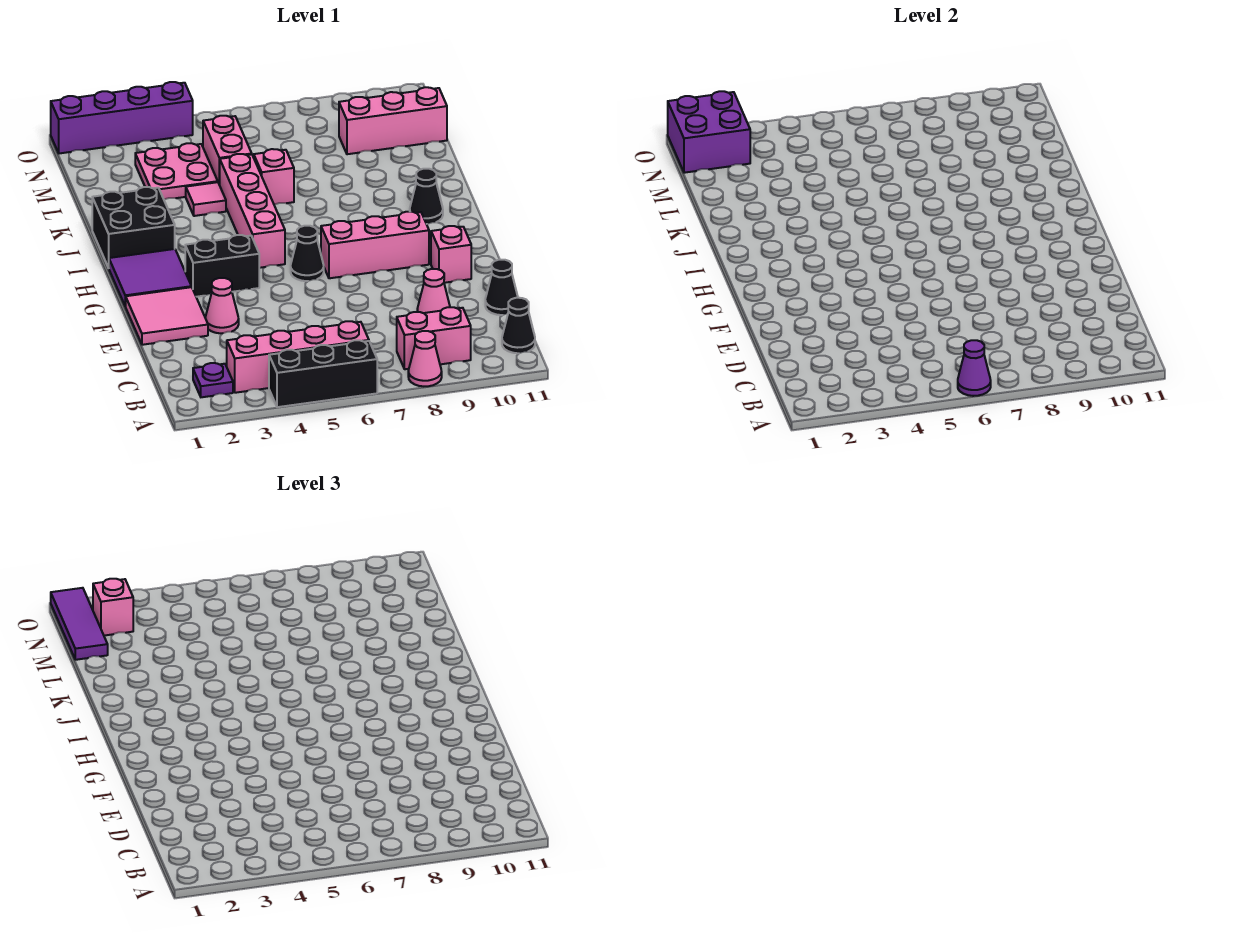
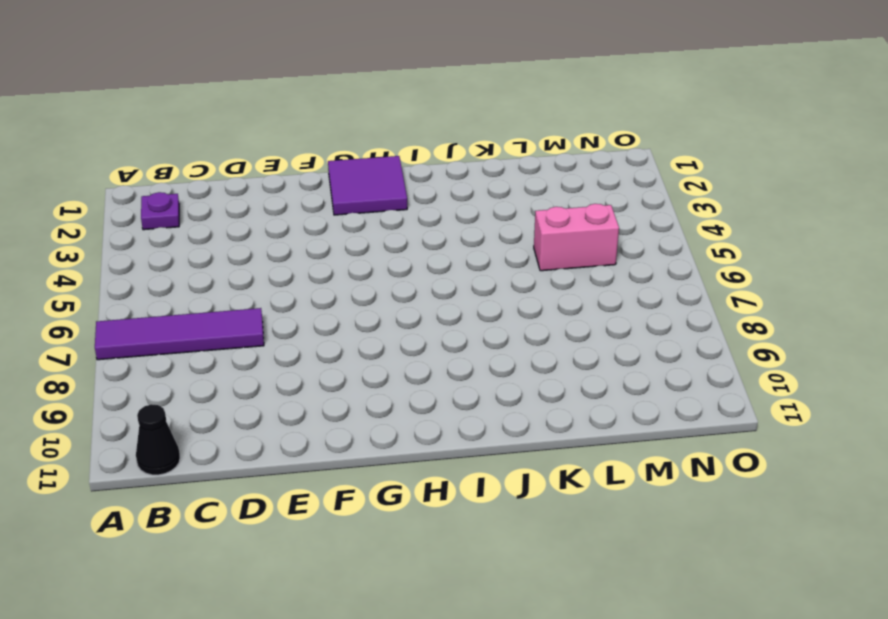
purple 1x4 tile [95,308,264,360] -> none
none -> black 1x3 brick [269,340,377,407]
none -> pink 1x1 cone [408,331,442,386]
none -> pink 1x4 brick [227,321,369,393]

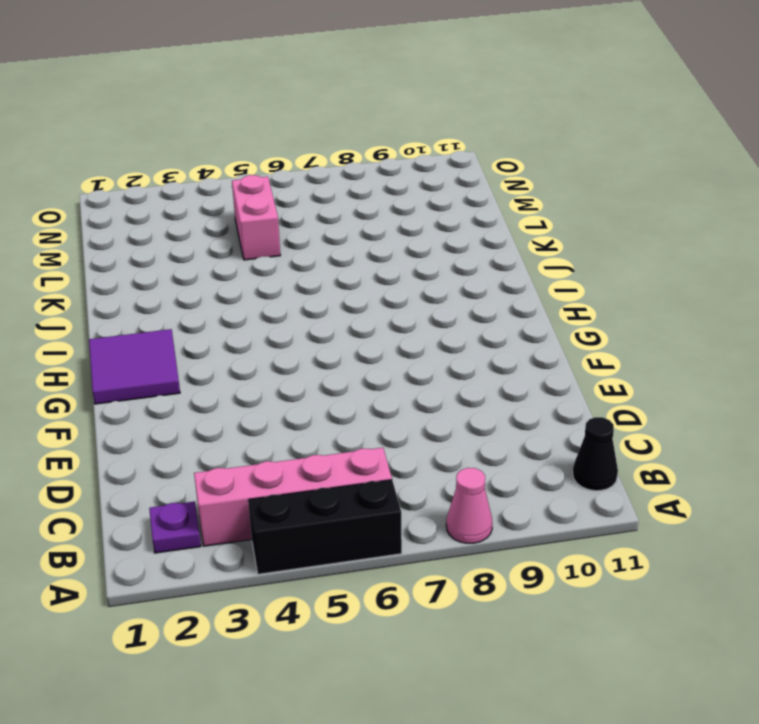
none -> pink 1x2 brick [397,307,471,369]
none -> pink 1x1 cone [417,269,450,313]
none -> black 1x1 cone [485,260,518,315]

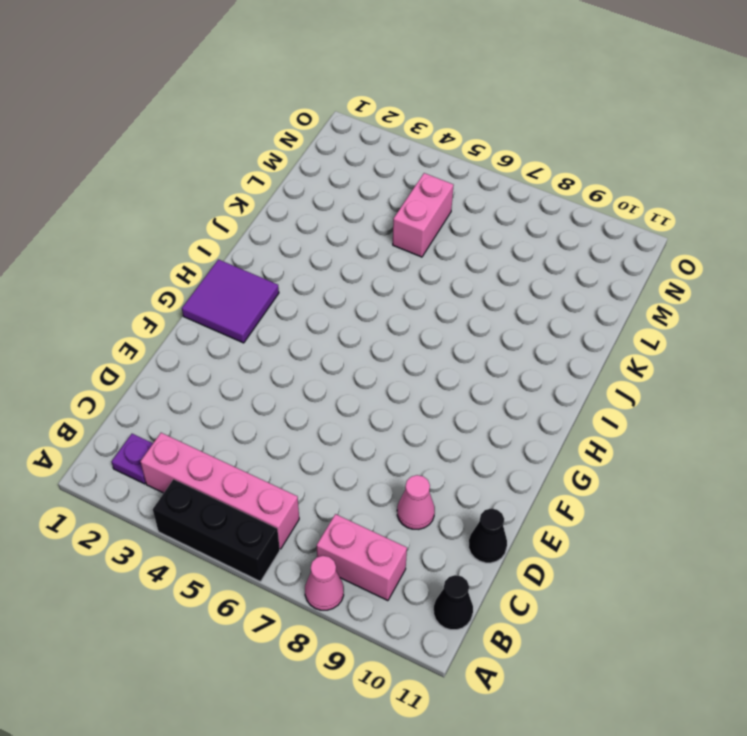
none -> pink 2x2 tile [125,287,208,345]
none -> pink 1x1 cone [205,278,239,333]
none -> pink 1x1 brick [431,226,471,283]

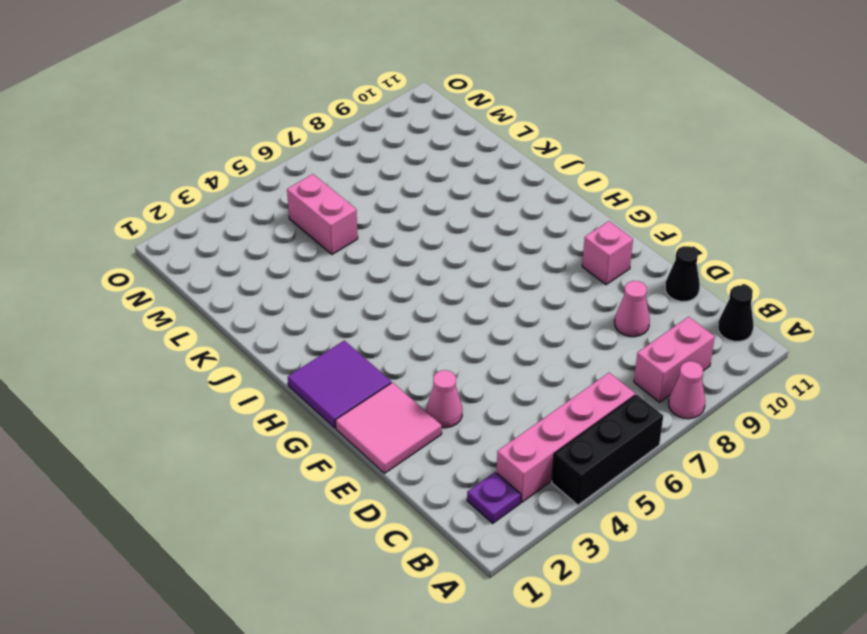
none -> black 1x2 brick [185,235,259,297]
none -> black 1x1 cone [291,226,324,281]
none -> pink 1x3 brick [321,212,429,278]

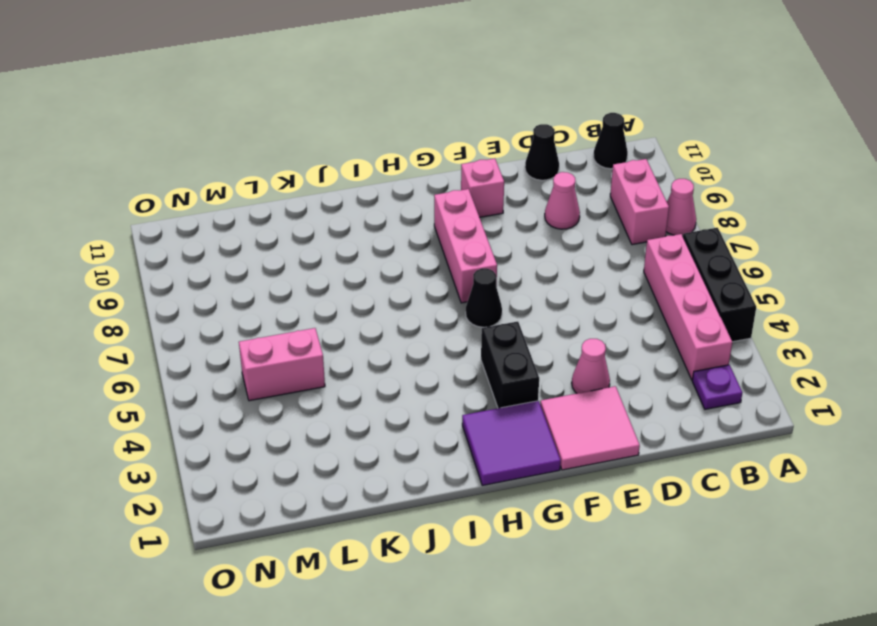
none -> pink 1x4 brick [220,154,285,268]
none -> black 2x2 brick [92,187,175,268]
none -> black 1x1 cone [410,169,443,224]

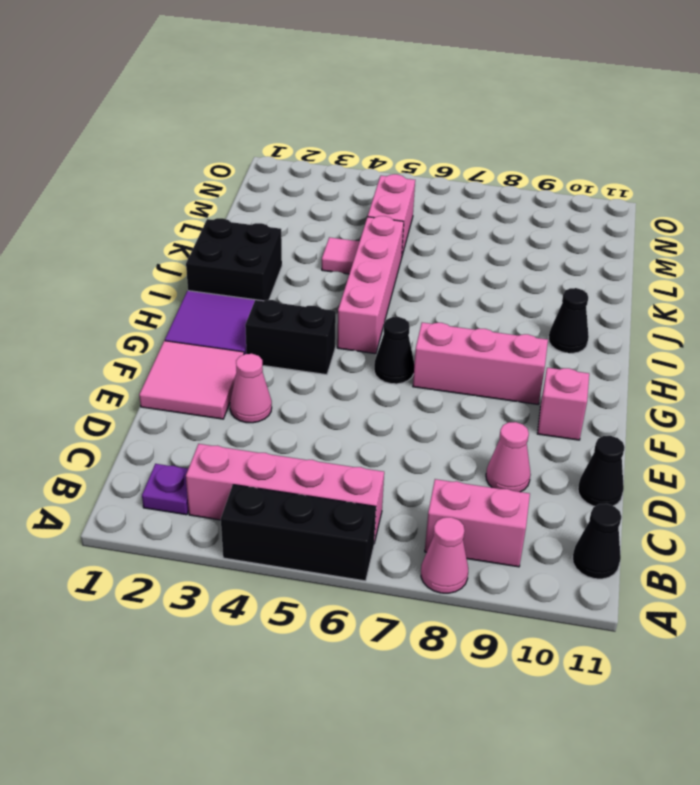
none -> pink 1x1 brick [254,149,294,205]
none -> pink 2x2 plate [135,143,218,200]
none -> pink 1x3 brick [339,87,447,154]

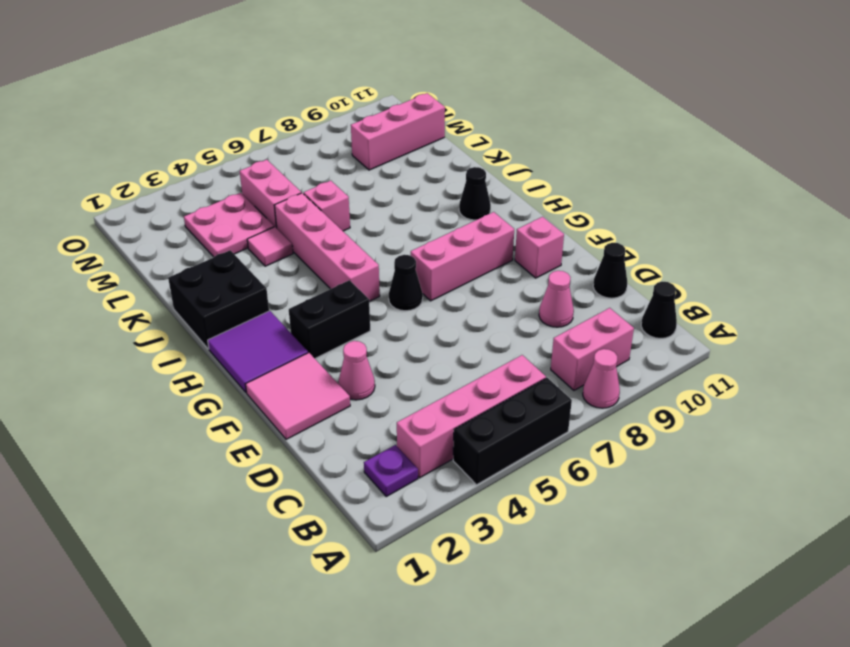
none -> purple 1x4 brick [51,82,193,153]
none -> purple 1x1 cone [958,340,991,396]
none -> purple 2x2 brick [668,91,750,173]

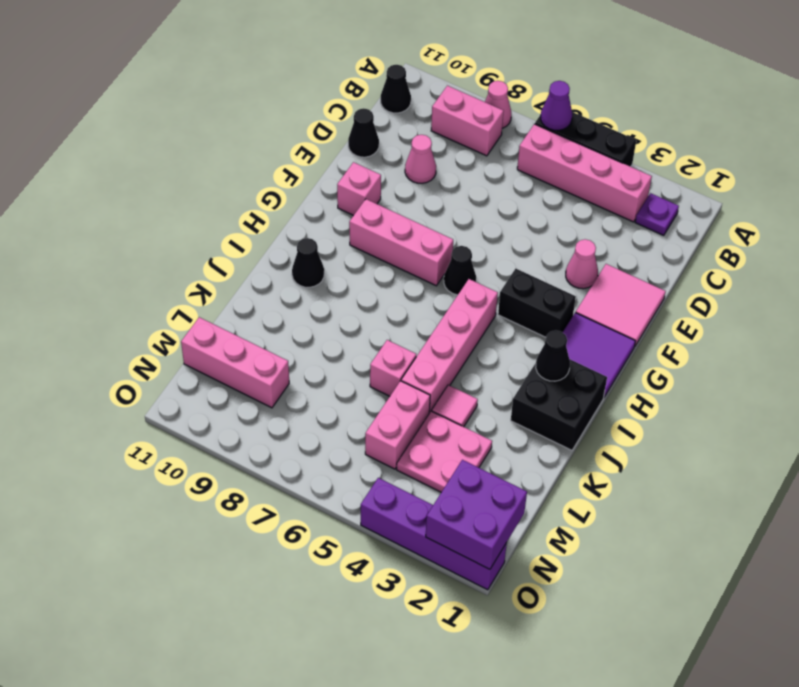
black 1x1 cone [536,331,570,381] -> none
none -> purple 1x3 tile [51,588,108,660]
none -> pink 1x1 brick [93,579,133,636]

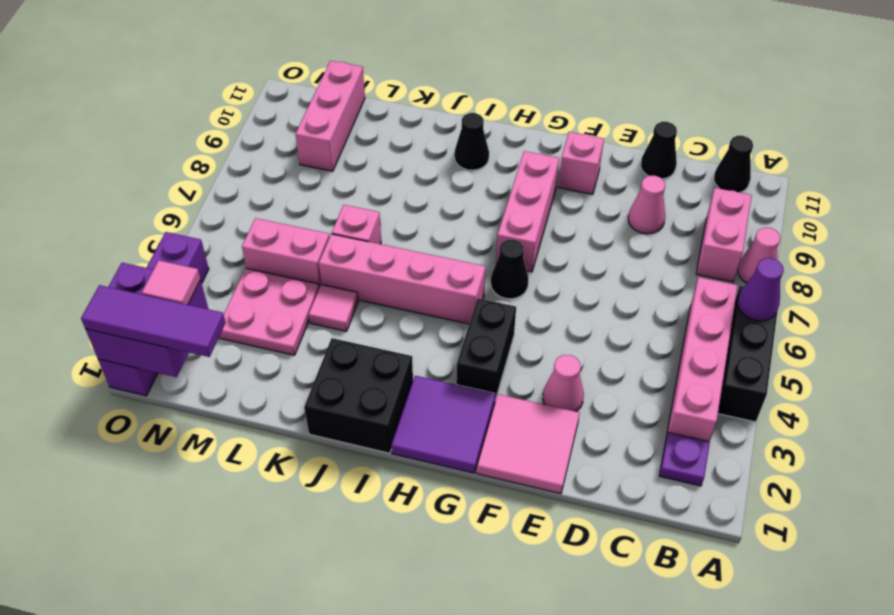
pink 1x1 tile [142,261,200,305] -> pink 1x1 brick [93,579,133,636]

